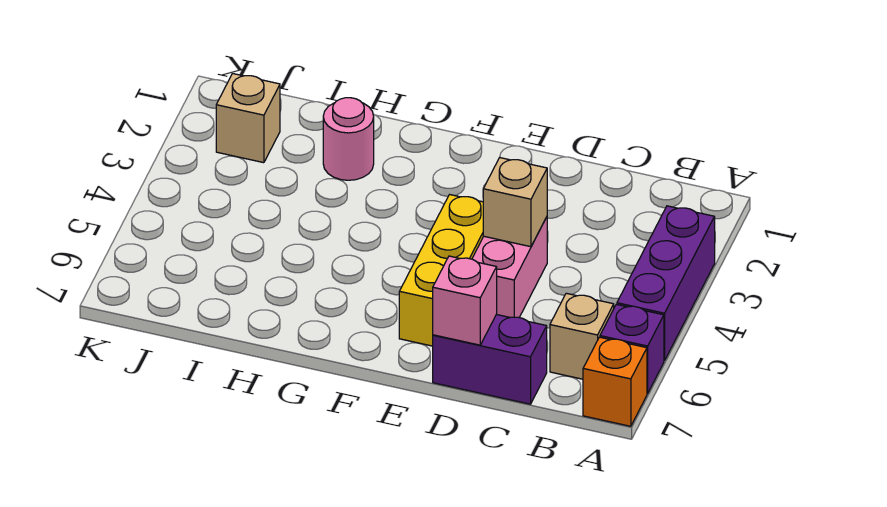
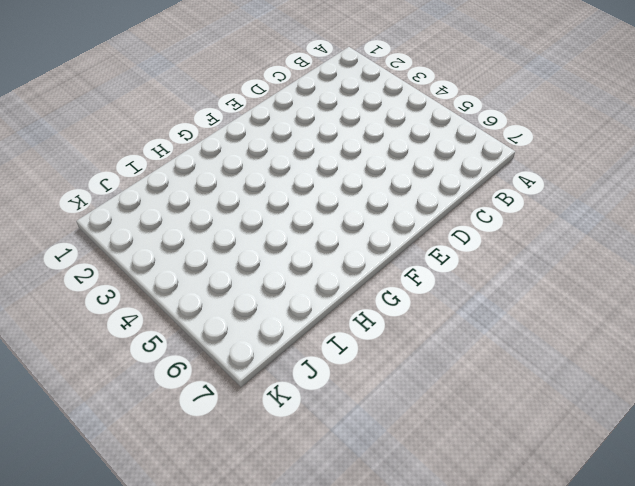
none -> purple 1x3 brick [617,206,715,361]
none -> purple 1x1 brick [600,304,664,393]

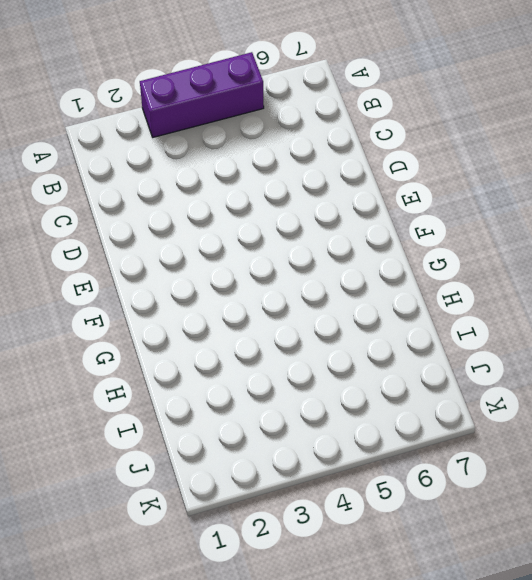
none -> purple 1x1 brick [600,304,664,393]
none -> orange 1x1 brick [583,337,647,426]

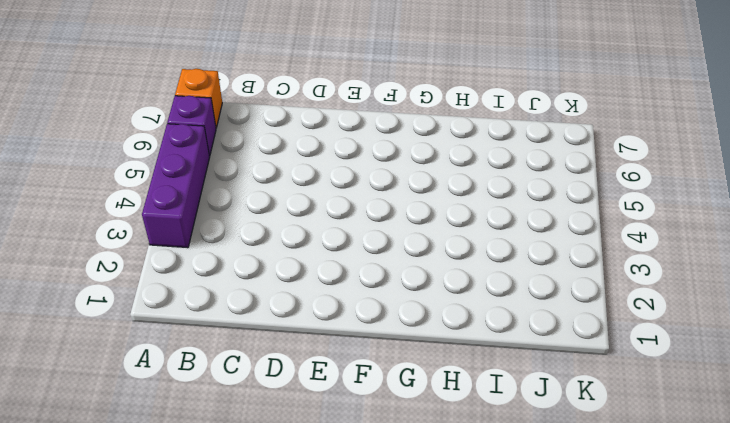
none -> tan 1x1 brick [550,293,614,379]
none -> purple 1x2 brick [433,315,547,404]

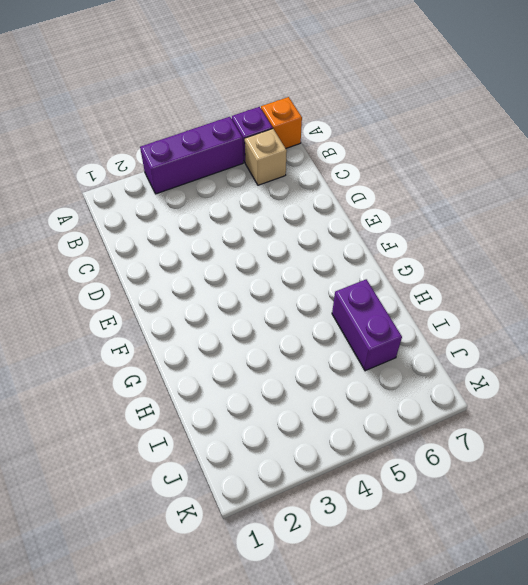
purple 1x2 brick [332,279,402,371] -> purple 1x2 brick moved to [433,315,547,404]
none -> pink 1x2 brick [472,217,547,318]
none -> yellow 1x3 brick [399,195,483,346]

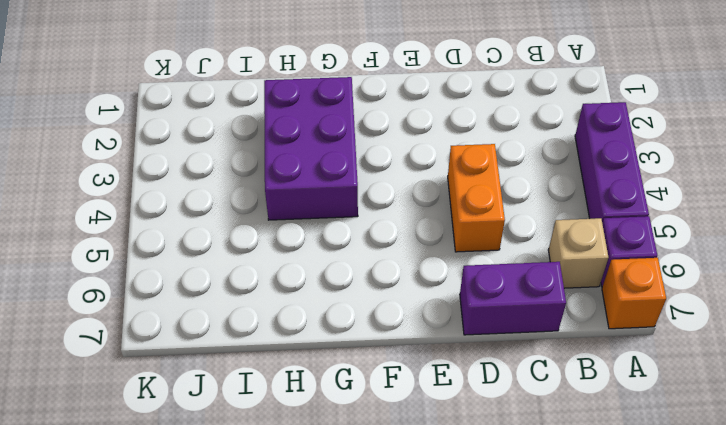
orange 1x2 brick [448,144,505,252] -> pink 1x2 brick [472,217,547,318]
purple 2x3 brick [264,77,358,220] -> pink 1x1 round brick [323,98,374,180]
none -> yellow 1x3 brick [399,195,483,346]
none -> tan 1x1 brick [216,74,280,163]

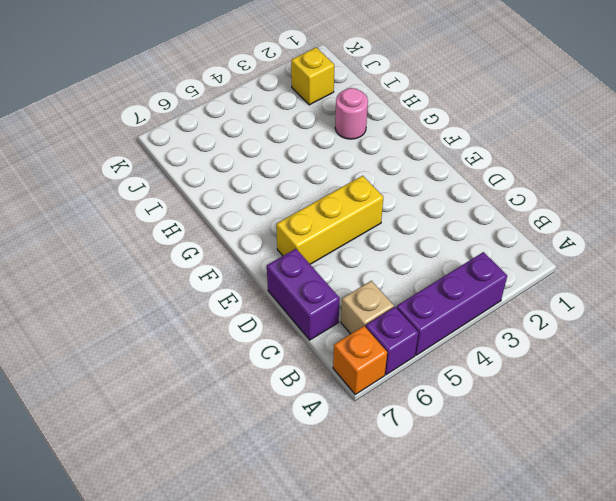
yellow 1x1 brick [291,47,334,105] -> tan 1x1 brick [216,74,280,163]
none -> pink 1x2 brick [472,217,547,318]
none -> tan 1x1 brick [483,158,547,247]

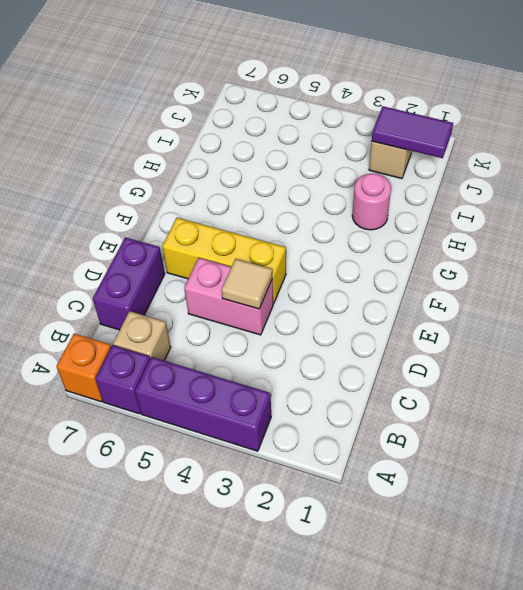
tan 1x1 tile [221,259,273,309] -> tan 1x1 brick [483,158,547,247]
purple 1x2 tile [372,106,453,158] -> none
none -> pink 1x1 brick [433,256,497,345]

